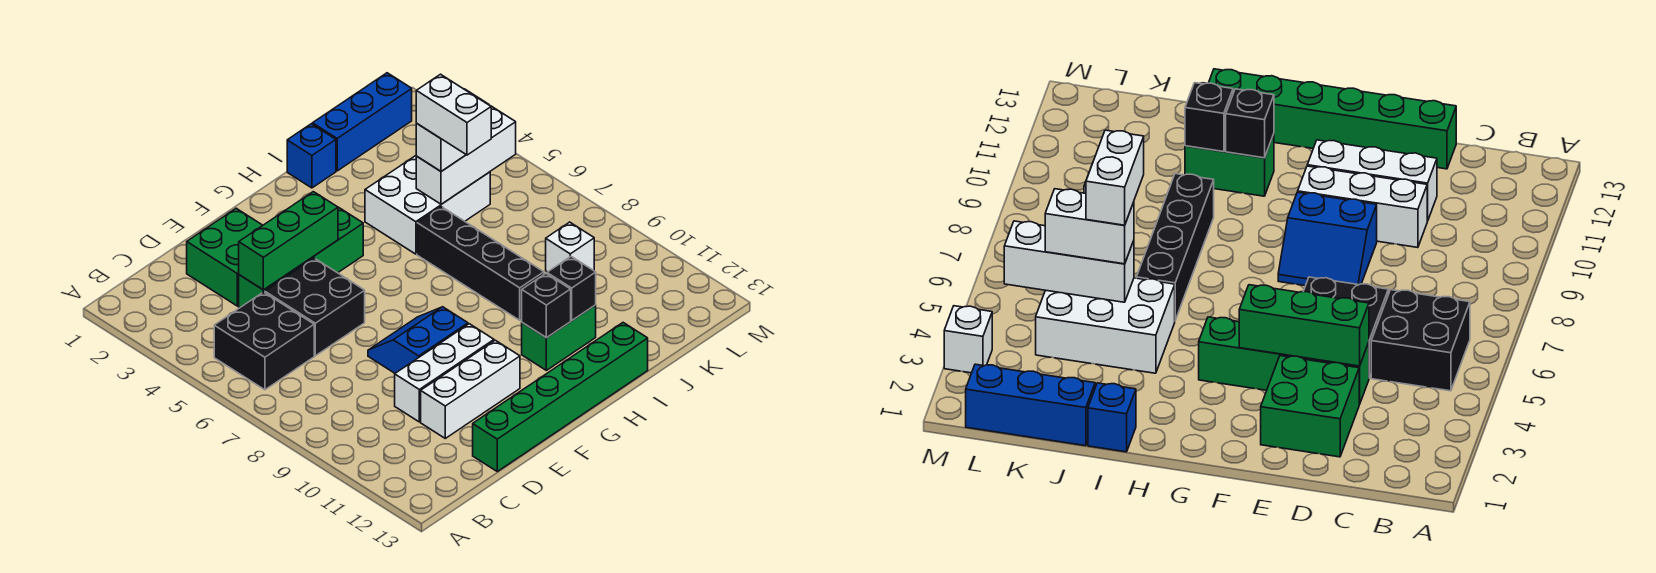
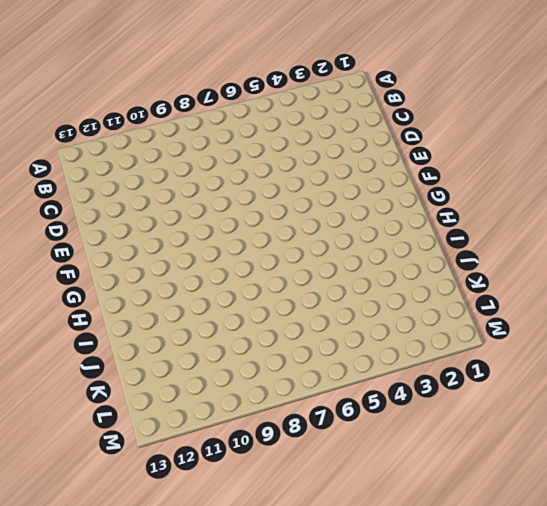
none -> black 2x2 brick [214,292,314,390]
none -> green 2x2 brick [187,208,263,306]
none -> green 1x4 brick [239,207,363,308]

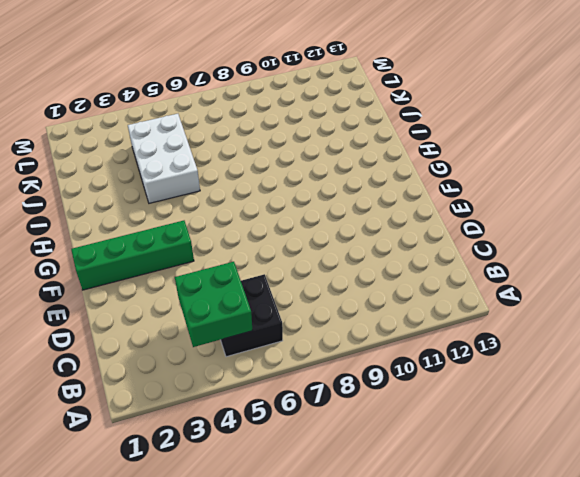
green 2x2 brick [175,262,252,347] -> green 2x2 brick moved to [187,208,263,306]
green 1x4 brick [71,221,194,290] -> green 1x4 brick turned to [239,207,363,308]
none -> black 2x2 brick [265,258,365,356]
none -> white 1x3 brick [395,324,494,422]
none -> white 1x3 brick [421,340,520,438]

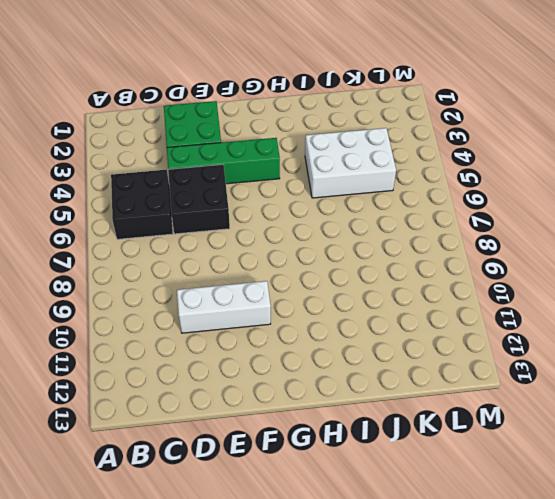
none -> white 1x3 brick [421,340,520,438]
none -> green 1x6 brick [473,323,648,471]
none -> blue 2x2 slope [368,307,468,373]

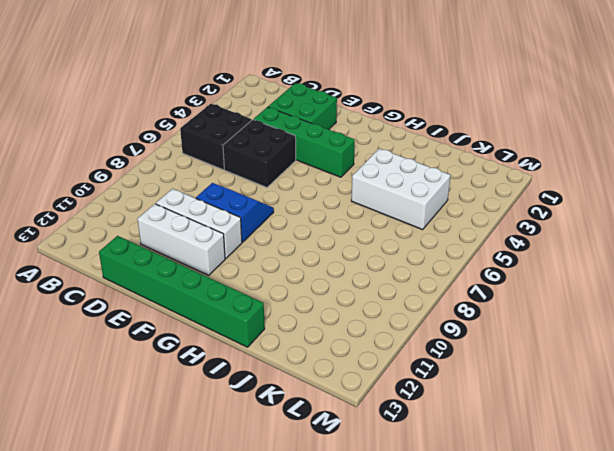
none -> green 1x2 brick [522,305,596,370]
none -> blue 1x1 brick [287,124,336,188]
none -> black 1x4 brick [417,207,544,320]

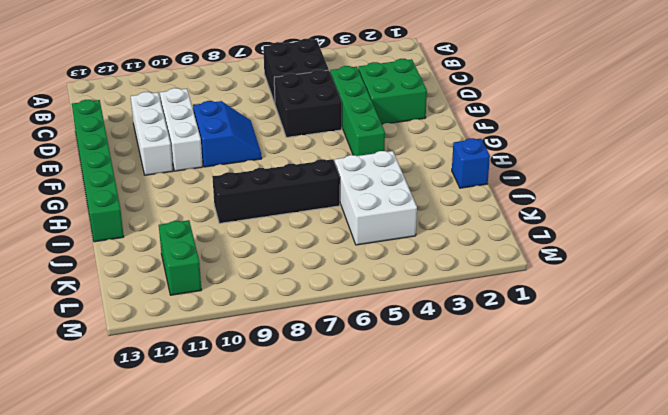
green 1x2 brick [159,220,201,295] -> green 1x2 brick moved to [522,305,596,370]
none -> blue 1x3 brick [312,73,412,171]
none -> white 1x1 brick [546,222,594,272]
none -> white 1x1 brick [944,306,992,373]

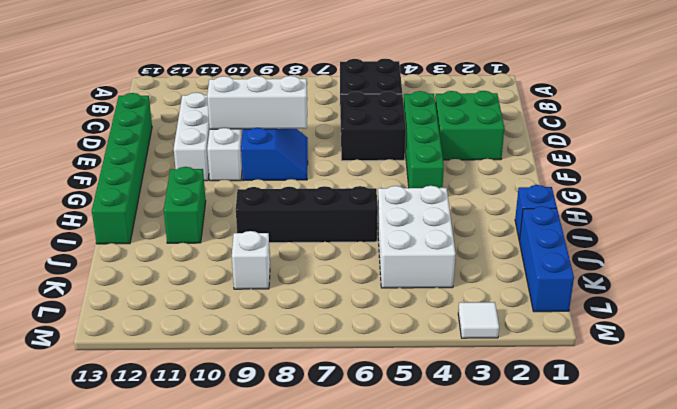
white 1x3 brick [207,76,307,129] -> white 1x3 brick turned to [416,106,516,204]
white 1x1 tile [458,302,499,338] -> white 1x1 brick [944,306,992,373]
none -> green 1x3 brick [239,192,338,290]
none -> black 1x1 brick [522,273,571,338]
none -> black 1x1 brick [547,257,596,320]

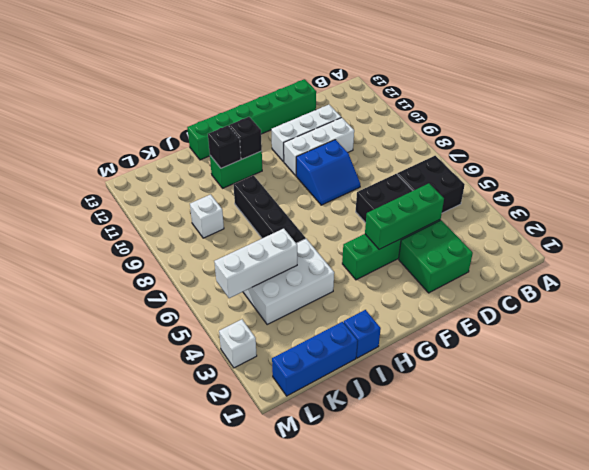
none -> white 1x2 brick [416,124,466,171]
none -> white 1x2 brick [416,74,491,155]

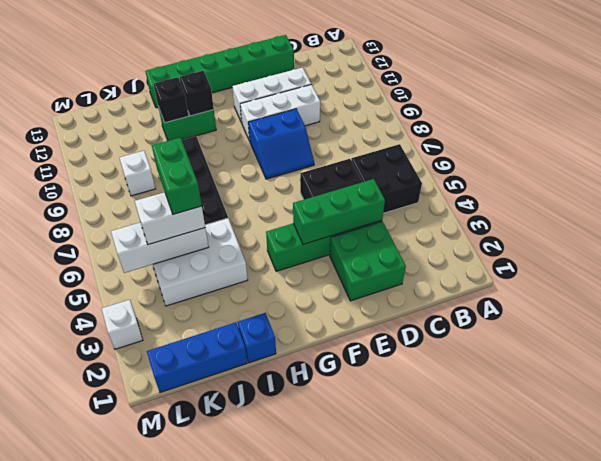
green 1x2 brick [152,138,202,214] -> white 1x2 brick [416,74,491,155]

